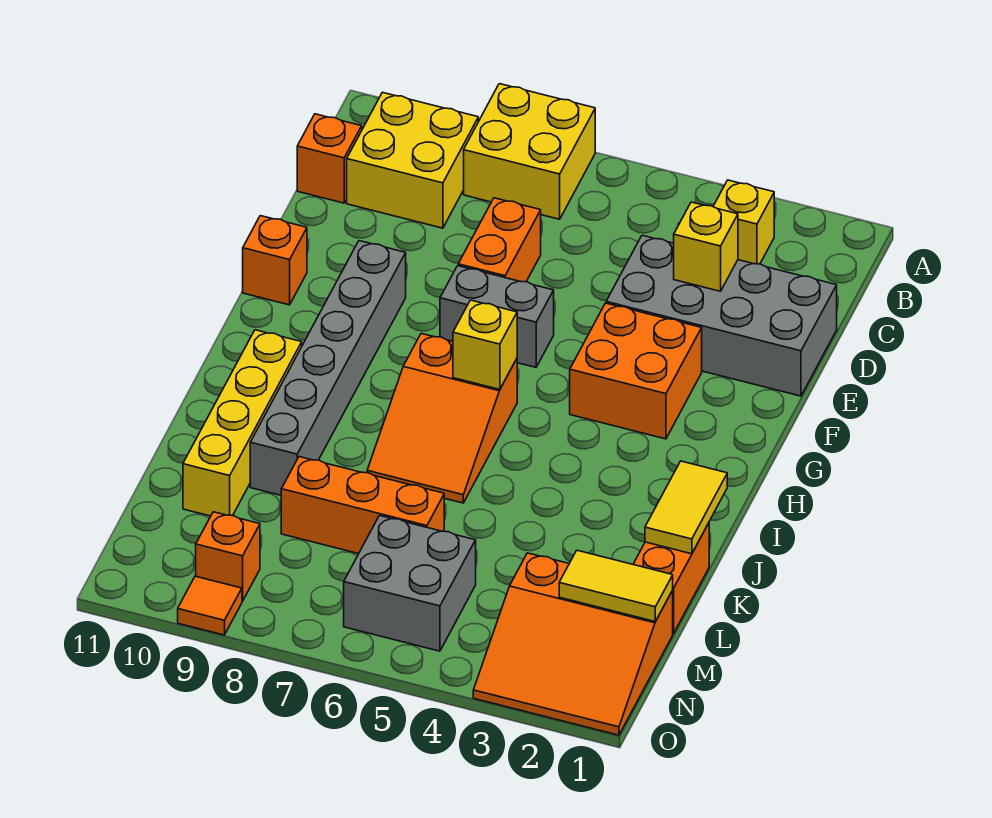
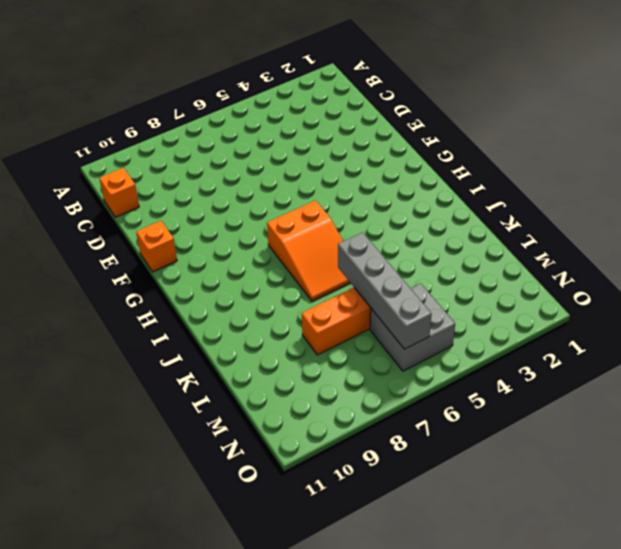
grey 1x4 brick [338,232,432,349] -> none
none -> yellow 2x2 brick [464,84,595,219]
none -> yellow 1x1 brick [713,180,774,264]
none -> yellow 2x2 brick [347,92,478,228]

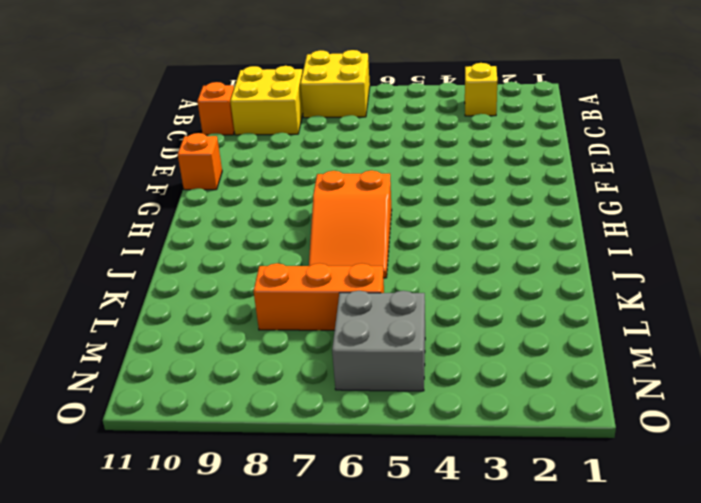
none -> grey 2x4 brick [606,235,837,396]
none -> orange 1x2 brick [458,198,541,282]
none -> orange 2x2 brick [570,303,702,439]

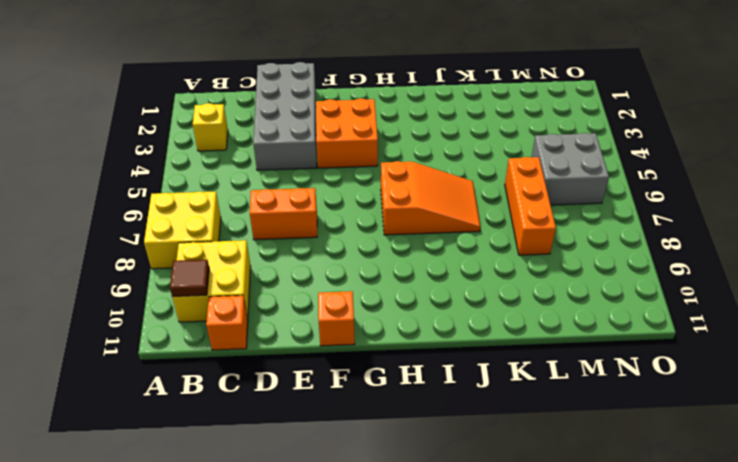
brown 1x1 tile [170,259,209,297] -> none
none -> grey 1x2 brick [440,266,554,367]
none -> grey 1x6 brick [250,241,406,495]
none -> yellow 1x4 brick [183,330,302,516]

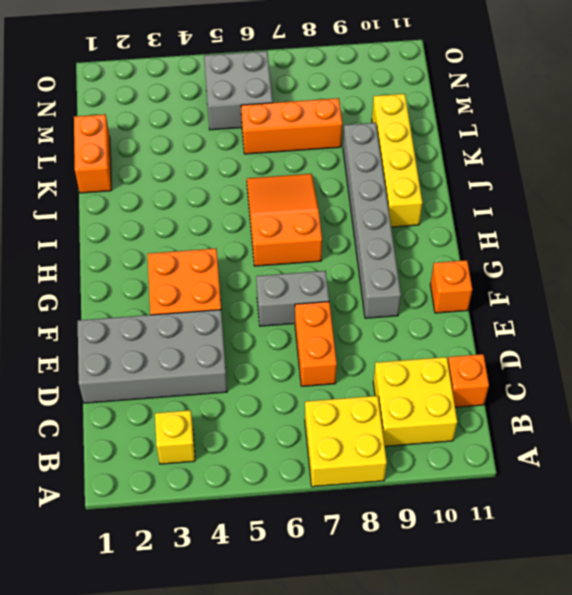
none -> orange 3x3 slope [473,553,673,735]
none -> orange 1x1 brick [196,512,260,601]
none -> orange 1x1 tile [178,576,242,635]

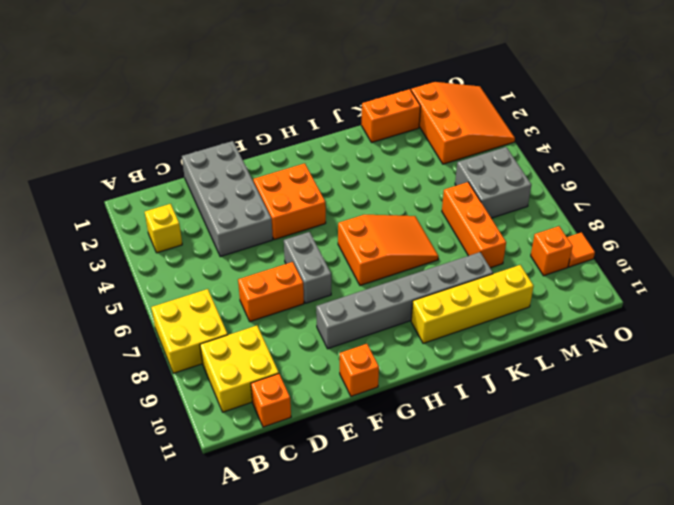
none -> yellow 1x1 brick [674,202,738,291]
none -> yellow 1x1 brick [453,300,517,390]
none -> yellow 1x2 tile [645,461,727,554]

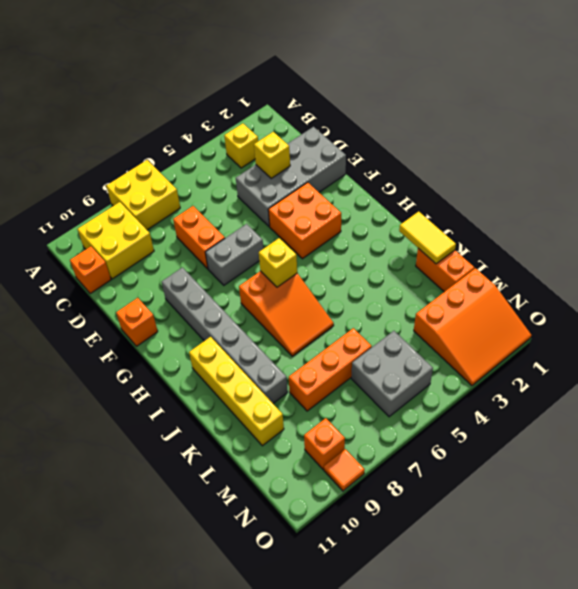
none -> yellow 1x2 tile [559,550,673,621]

